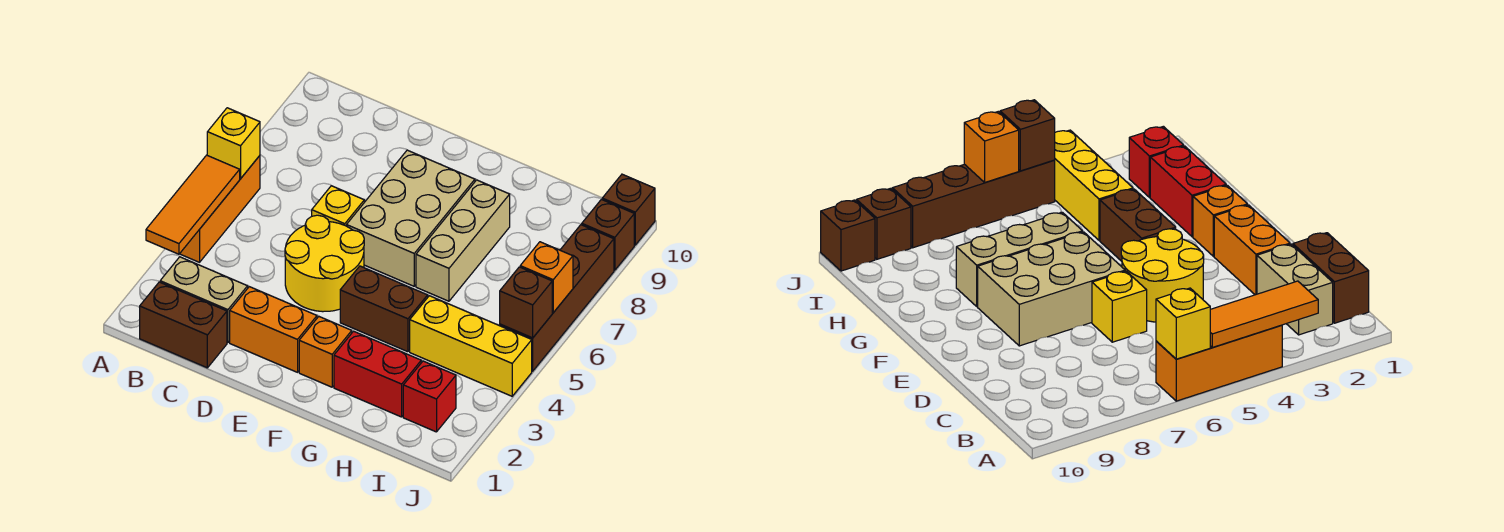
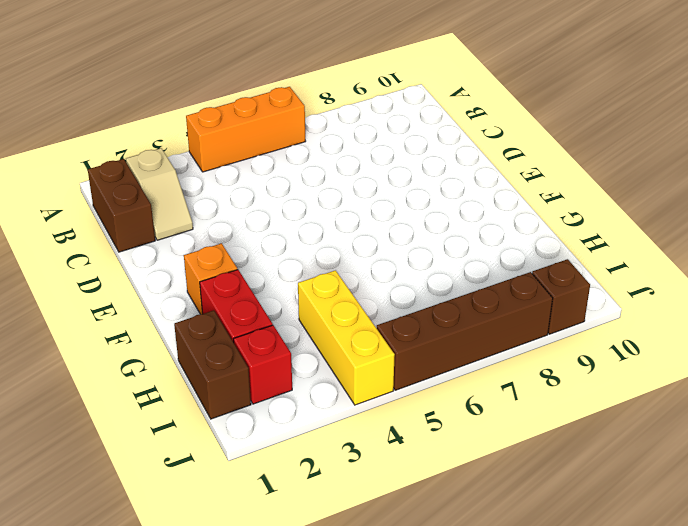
tan 1x2 slope [126,148,193,240] -> tan 1x2 brick [160,257,248,343]
brown 1x2 brick [174,310,251,419] -> brown 1x2 brick moved to [340,266,428,352]
none -> orange 1x2 brick [230,287,317,372]
none -> yellow 2x2 round brick [285,215,364,312]
none -> yellow 1x1 brick [312,186,364,226]

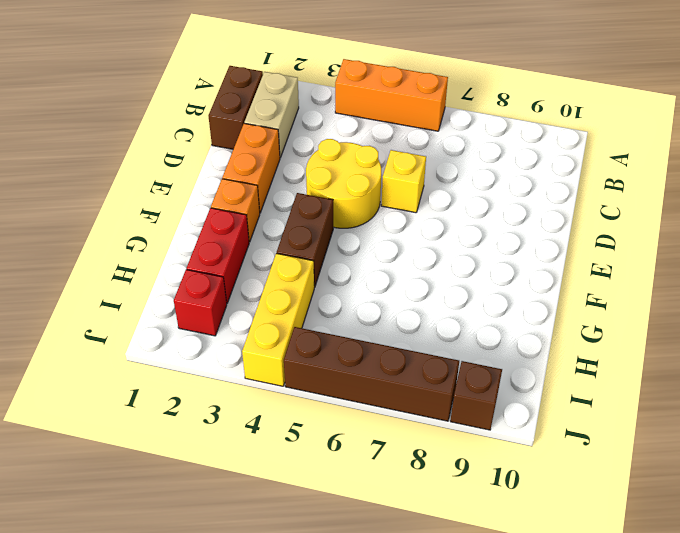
none -> tan 2x3 brick [346,150,475,286]
none -> tan 1x3 brick [416,180,510,301]
none -> brown 1x1 brick [602,174,655,245]

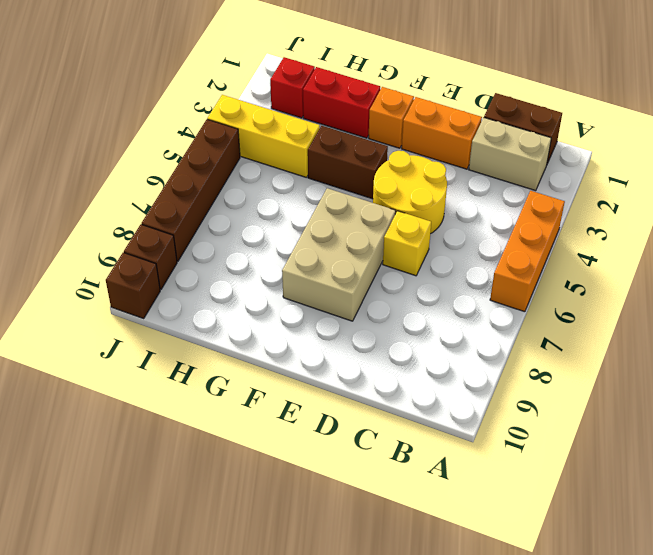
none -> tan 1x3 brick [416,180,510,301]
none -> orange 1x3 tile [146,155,240,254]
none -> yellow 1x1 brick [207,108,260,179]

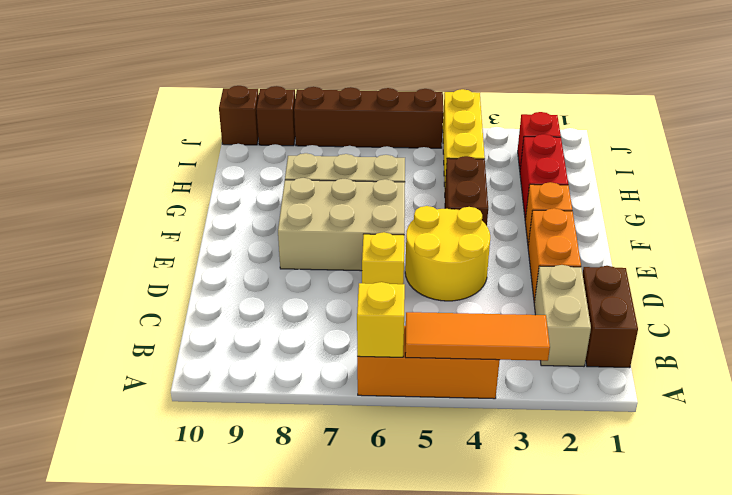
none -> brown 1x1 brick [500,267,552,338]
none -> orange 1x1 brick [520,242,573,313]

